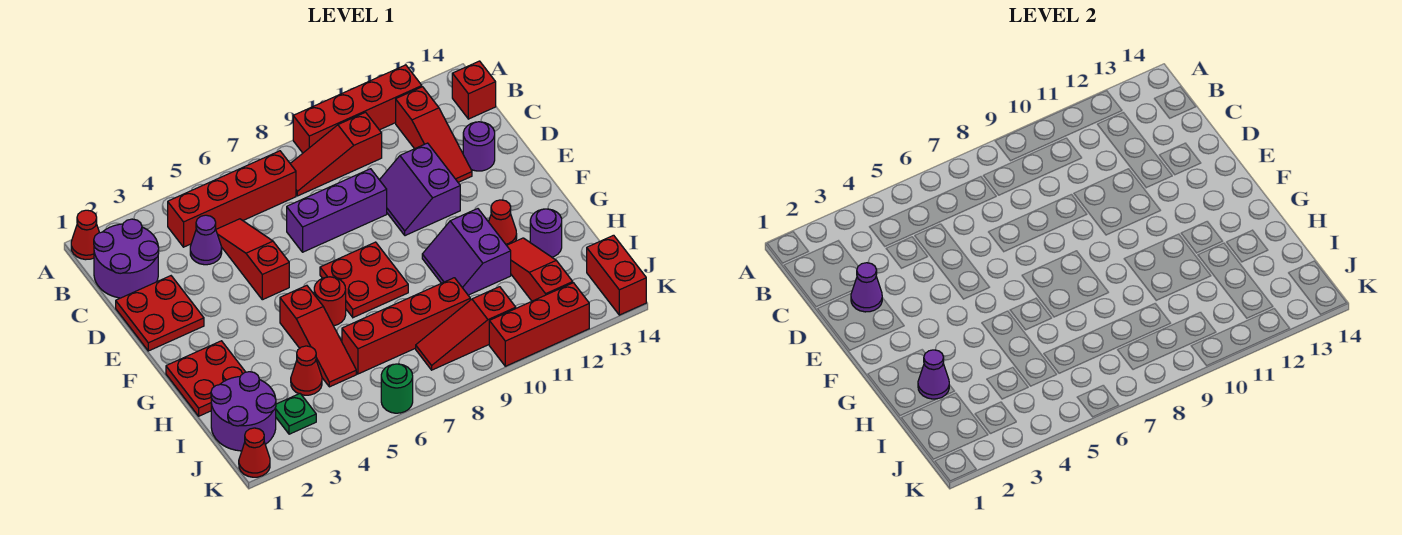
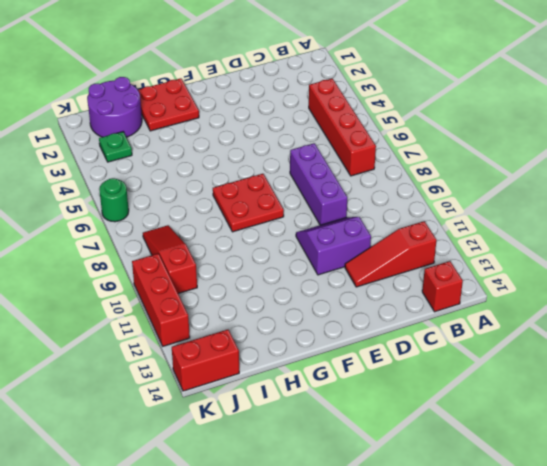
none -> red 1x1 cone [71,210,99,260]
none -> red 1x4 brick [293,65,422,153]
none -> purple 2x2 round brick [94,219,159,298]
none -> red 1x3 slope [290,112,382,196]

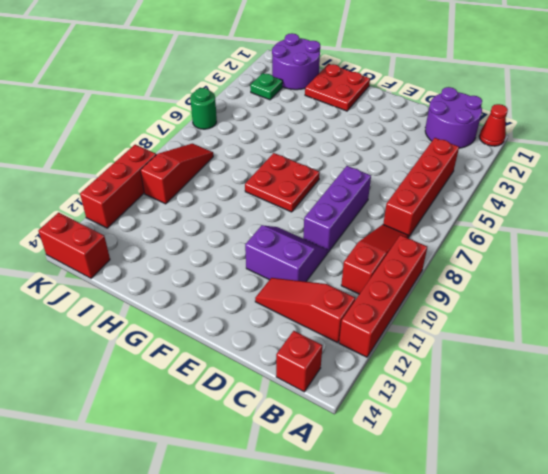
none -> purple 1x1 cone [190,215,222,265]
none -> red 1x3 slope [216,219,289,300]
none -> red 2x2 plate [116,276,204,351]
none -> purple 1x1 round brick [463,122,495,171]

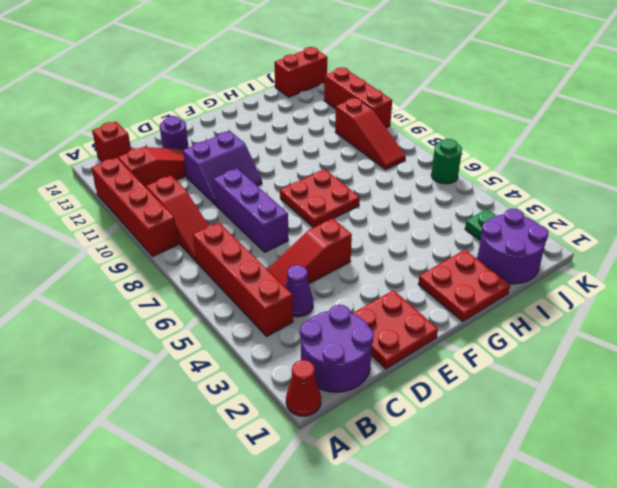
none -> red 1x3 slope [280,285,356,387]
none -> red 1x1 round brick [314,277,346,326]
none -> purple 2x2 slope [422,209,511,295]
none -> red 1x1 cone [489,200,517,245]

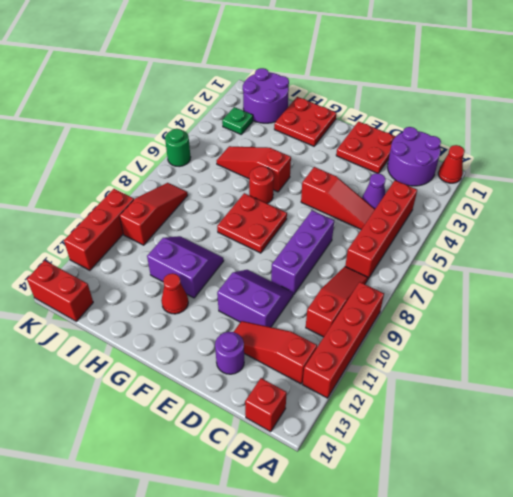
none -> red 1x3 slope [507,238,573,301]
none -> purple 1x1 round brick [530,209,562,257]
none -> red 1x1 cone [291,346,322,395]
none -> red 1x4 brick [342,278,470,374]

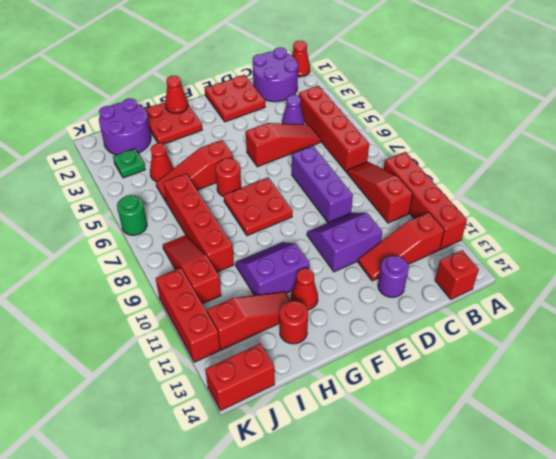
red 1x1 cone [165,76,188,113] -> red 1x1 cone moved to [239,428,270,477]
red 1x1 round brick [280,301,308,344] -> purple 1x1 round brick [530,209,562,257]
none -> purple 1x1 cone [851,263,882,312]
none -> purple 1x1 cone [918,350,949,399]

